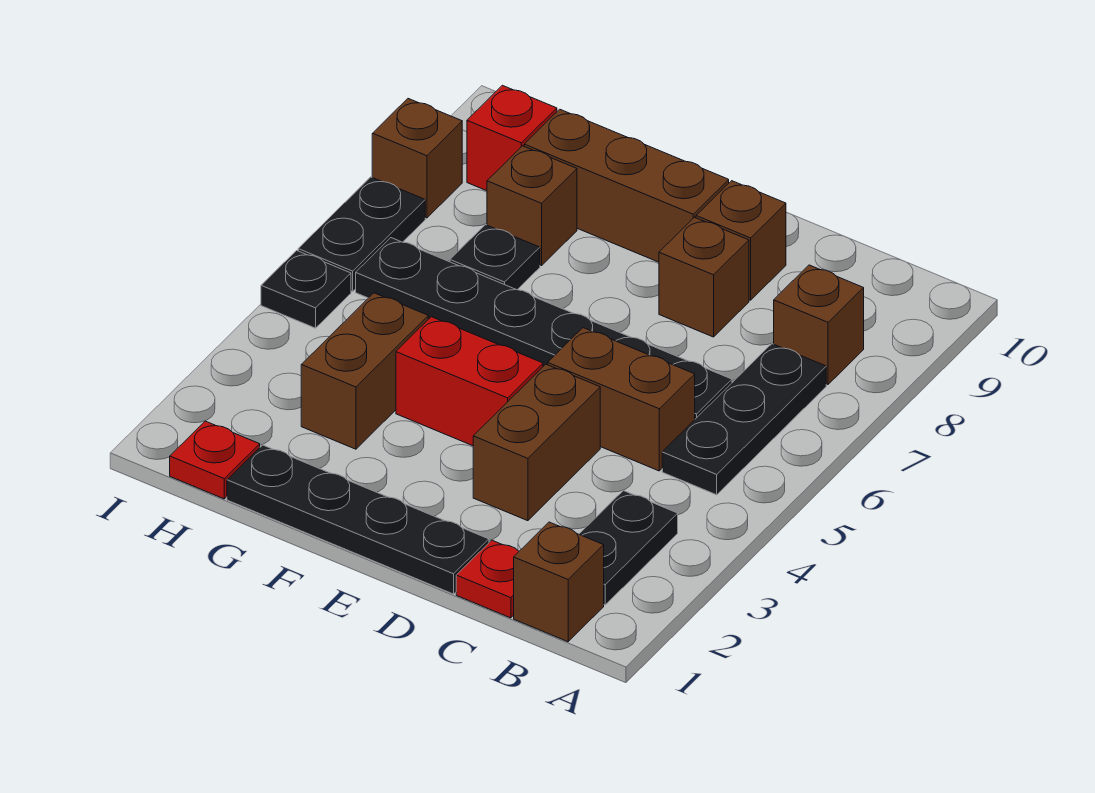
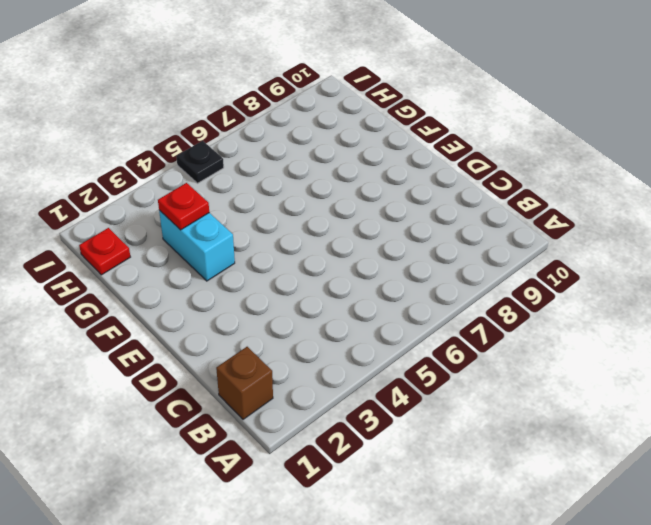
cyan 1x2 brick [159,210,235,281] -> brown 1x2 brick [301,293,428,449]
red 1x1 plate [158,183,209,230] -> red 1x1 plate moved to [456,540,519,618]
none -> black 1x2 plate [579,491,678,605]
none -> black 1x3 plate [662,344,826,495]
none -> brown 1x1 brick [774,265,864,385]

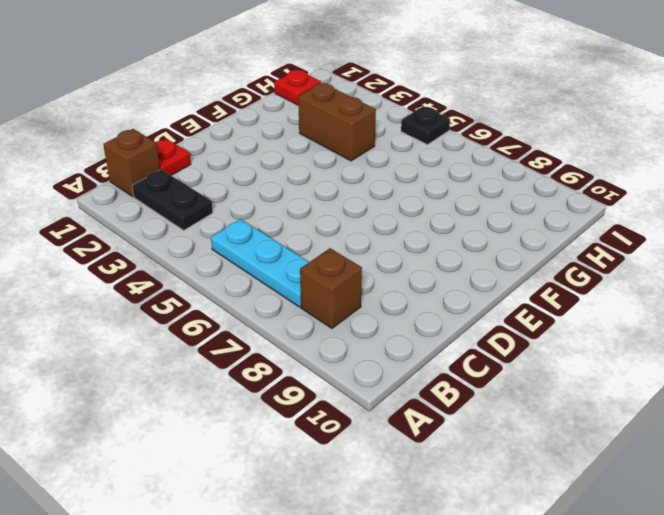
cyan 1x3 plate [211,219,309,307] -> black 1x3 plate [662,344,826,495]
none -> brown 1x2 brick [548,328,695,471]
none -> black 1x6 plate [356,238,732,419]
none -> black 1x4 plate [227,445,489,594]

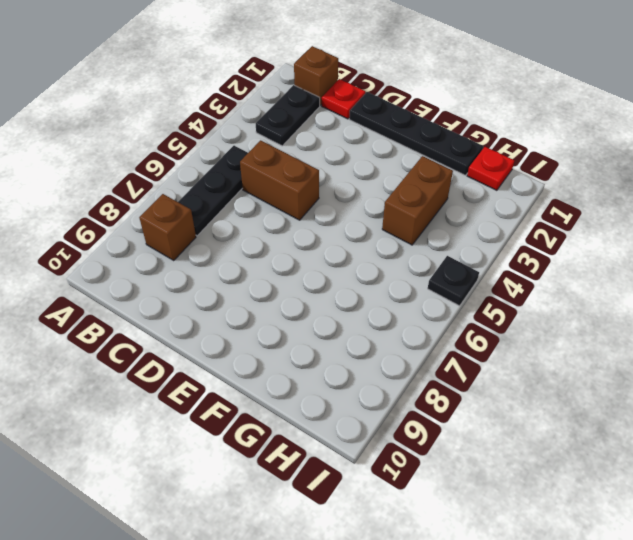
none -> black 1x6 plate [356,238,732,419]
none -> brown 1x2 brick [473,364,600,521]
none -> brown 1x1 brick [659,217,749,337]

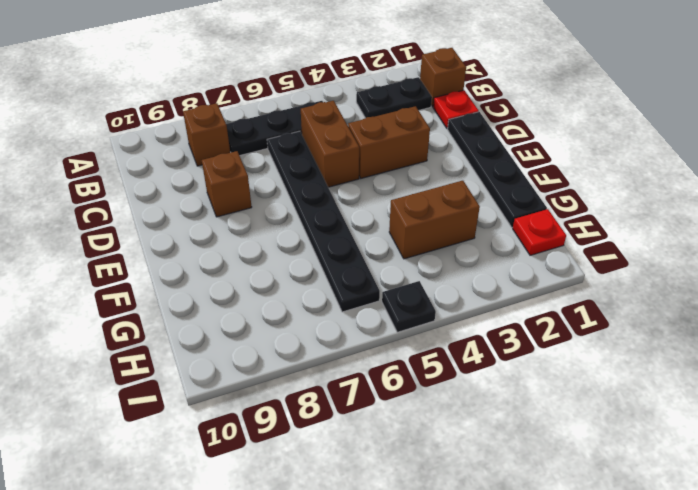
none -> brown 1x1 brick [696,181,786,300]
none -> red 1x2 brick [396,317,543,446]
none -> brown 1x3 brick [524,109,729,262]

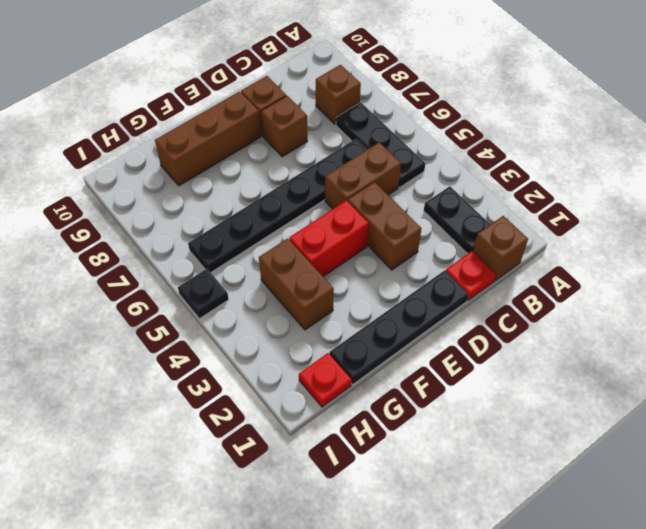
none -> black 1x1 plate [450,225,540,290]
none -> brown 1x1 brick [487,146,577,266]
none -> red 1x1 brick [467,85,557,191]

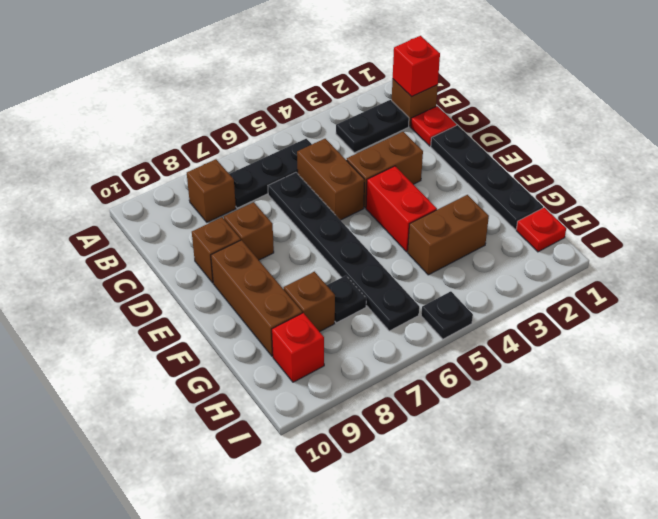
red 1x1 brick [393,36,440,97] -> none
none -> black 1x2 plate [298,177,425,291]
none -> brown 1x1 brick [372,99,462,218]

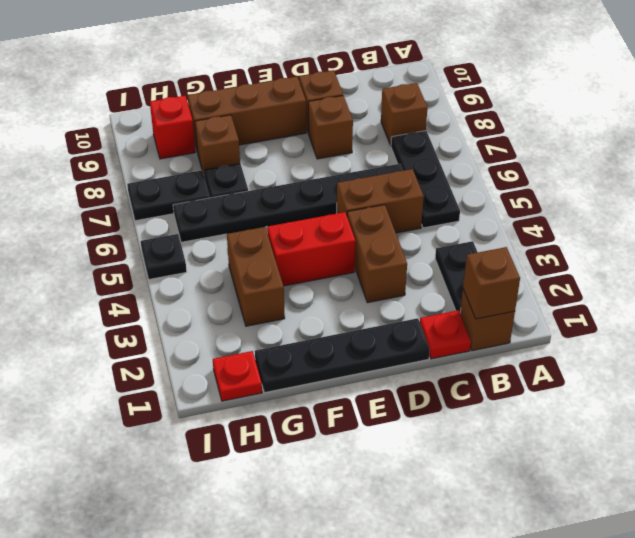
brown 1x1 brick [463,247,520,319] -> brown 1x1 brick moved to [372,99,462,218]
black 1x2 plate [127,170,210,221] -> black 1x2 plate turned to [298,177,425,291]

